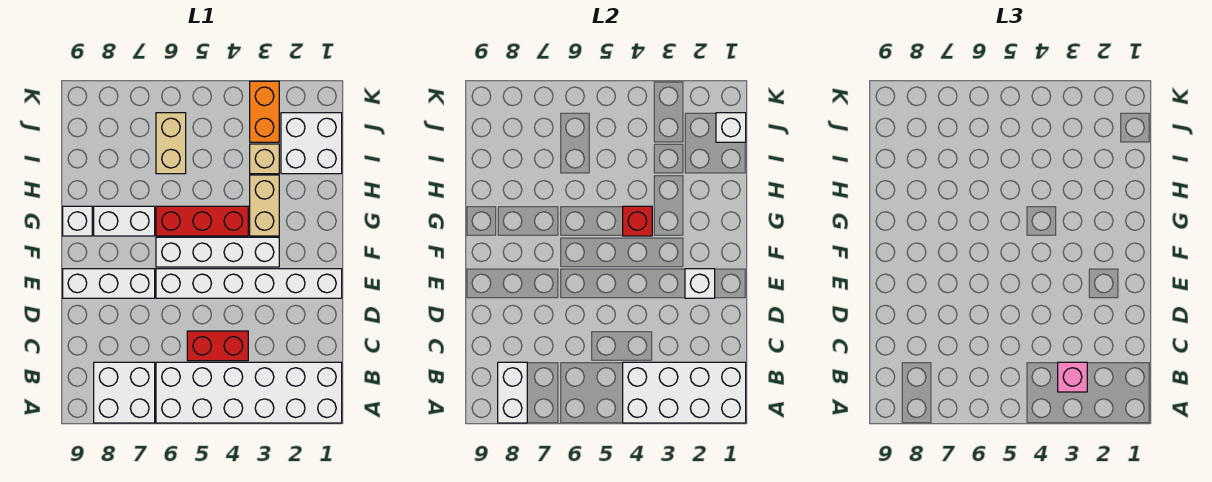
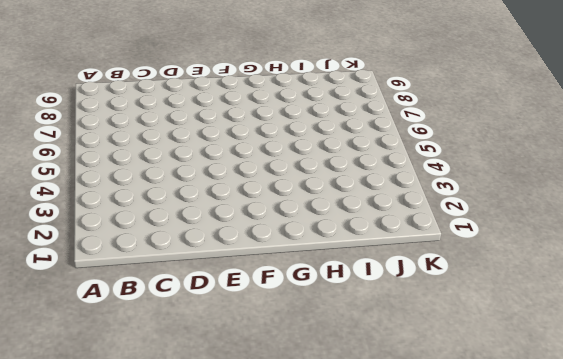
none -> white 2x6 brick [156,362,342,423]
none -> white 2x2 brick [94,362,155,423]
none -> red 1x2 brick [187,331,248,361]

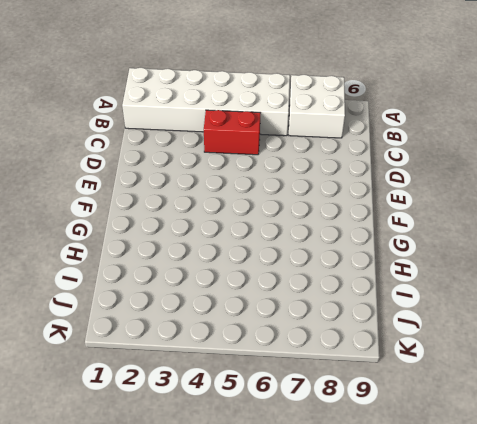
none -> white 1x6 brick [156,269,342,298]
none -> white 1x3 brick [63,269,155,298]
none -> white 1x4 brick [156,237,279,267]

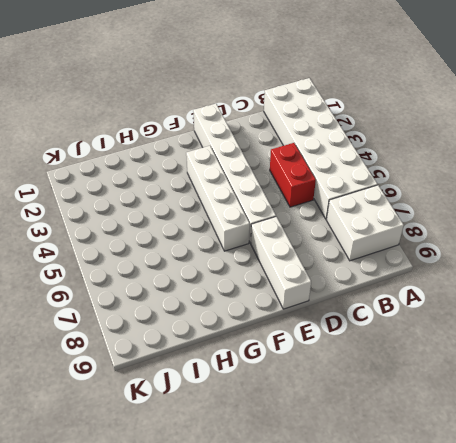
none -> tan 1x2 brick [250,175,279,236]
none -> red 1x3 brick [156,206,248,236]
none -> white 1x2 brick [94,206,155,236]

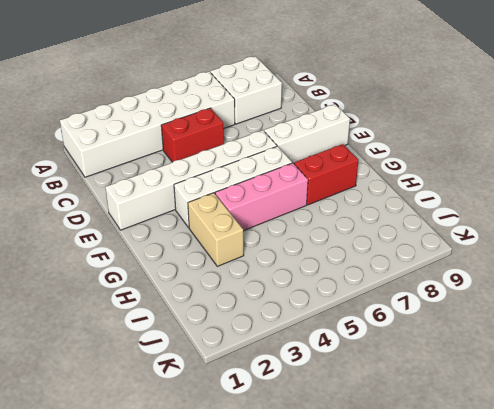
pink 1x3 brick [215,163,308,231] -> red 1x3 brick [156,206,248,236]
red 1x2 brick [294,144,358,205] -> white 1x2 brick [94,206,155,236]
none -> white 1x1 brick [63,206,92,236]
none -> white 2x2 brick [281,113,342,174]
none -> tan 1x1 brick [250,144,279,174]

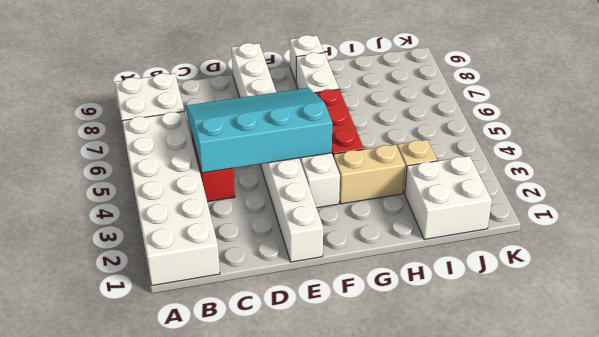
cyan 3x4 slope [186,88,332,173] -> none
none -> tan 1x2 brick [156,113,186,174]
none -> orange 1x2 brick [250,81,279,142]
none -> white 2x4 brick [623,362,746,423]

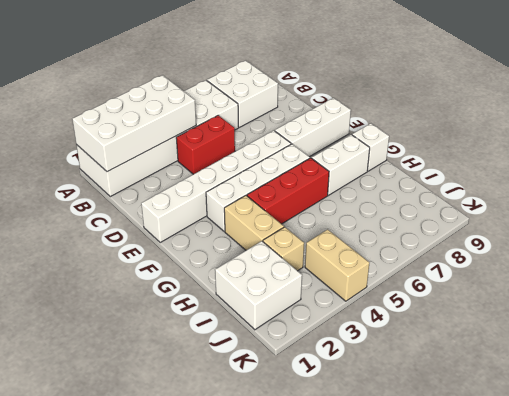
tan 1x2 brick [305,229,369,301] -> tan 1x2 brick moved to [156,113,186,174]
none -> orange 1x2 brick [250,81,279,142]
none -> white 1x2 brick [498,362,527,423]
none -> white 1x1 brick [685,269,715,298]

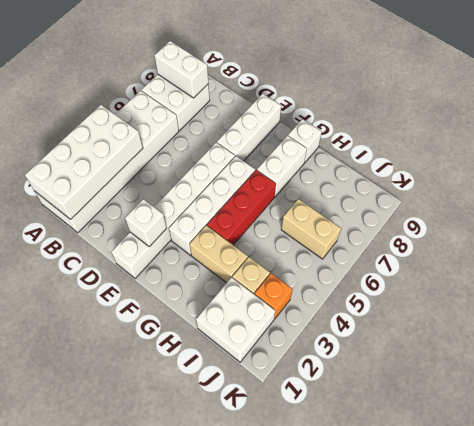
orange 1x1 brick [255,273,293,319] -> orange 1x2 brick [250,81,279,142]
none -> red 1x2 brick [187,331,248,361]
none -> red 1x1 brick [623,206,652,236]
none -> white 1x1 brick [716,113,746,142]

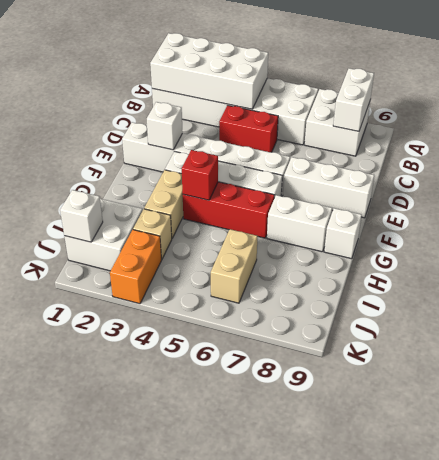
none -> pink 1x1 brick [1058,362,1087,392]

